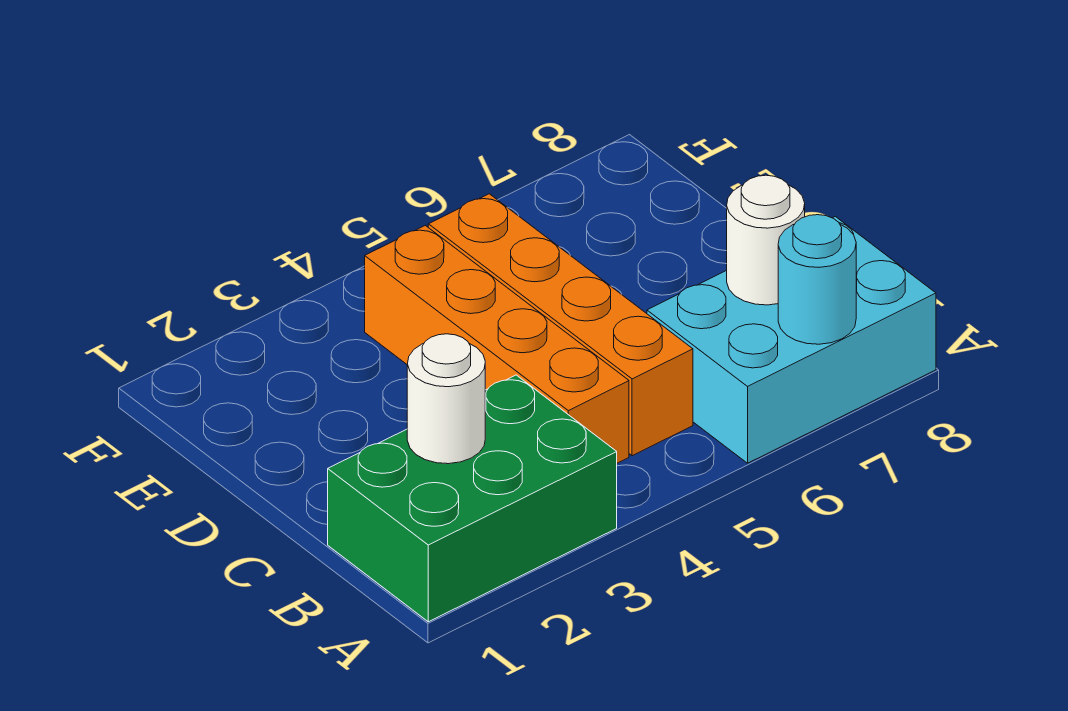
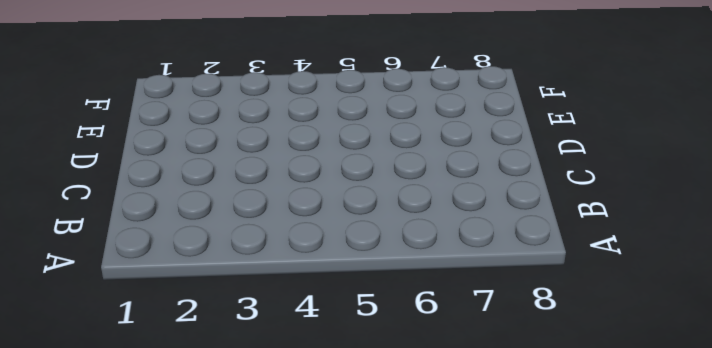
none -> green 2x3 brick [328,375,617,622]
none -> cyan 2x3 brick [647,216,936,463]

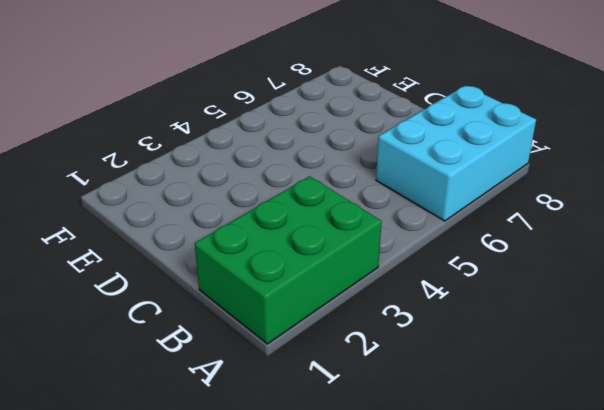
none -> orange 1x4 brick [365,225,629,463]
none -> orange 1x4 brick [428,194,693,456]

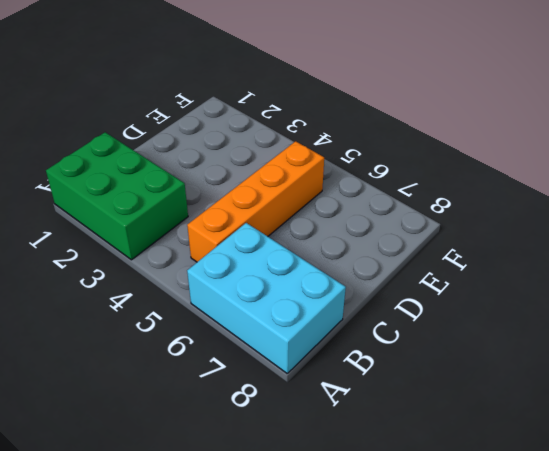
none -> orange 1x4 brick [365,225,629,463]
none -> cyan 1x1 round brick [778,215,856,344]

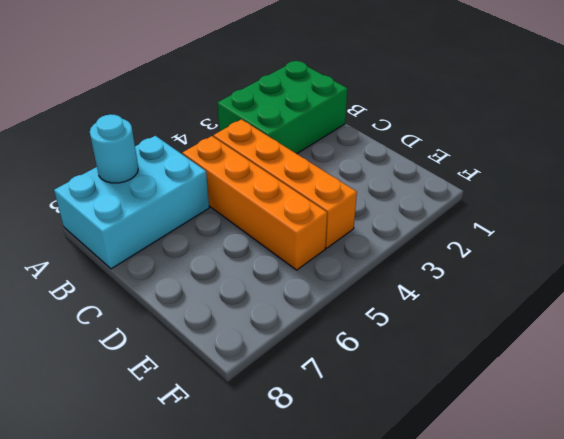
none -> white 1x1 round brick [407,334,485,464]
none -> white 1x1 round brick [727,175,805,305]

